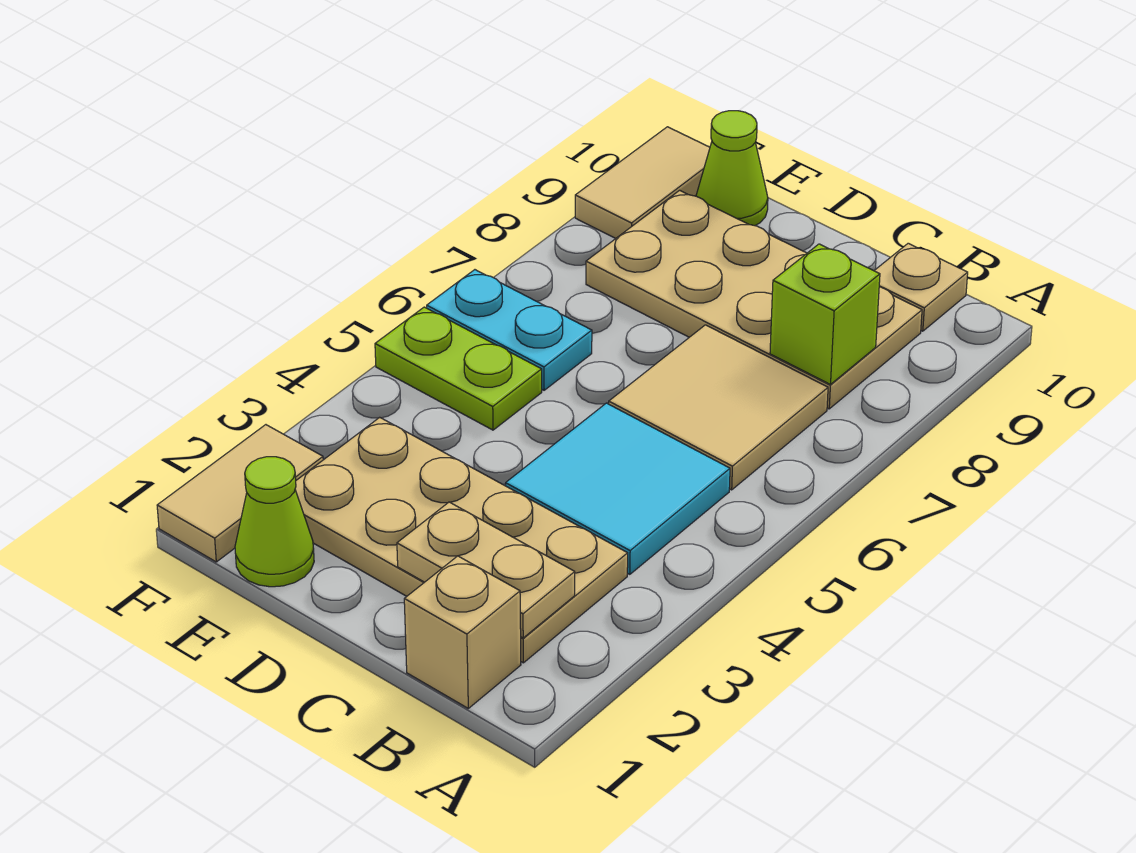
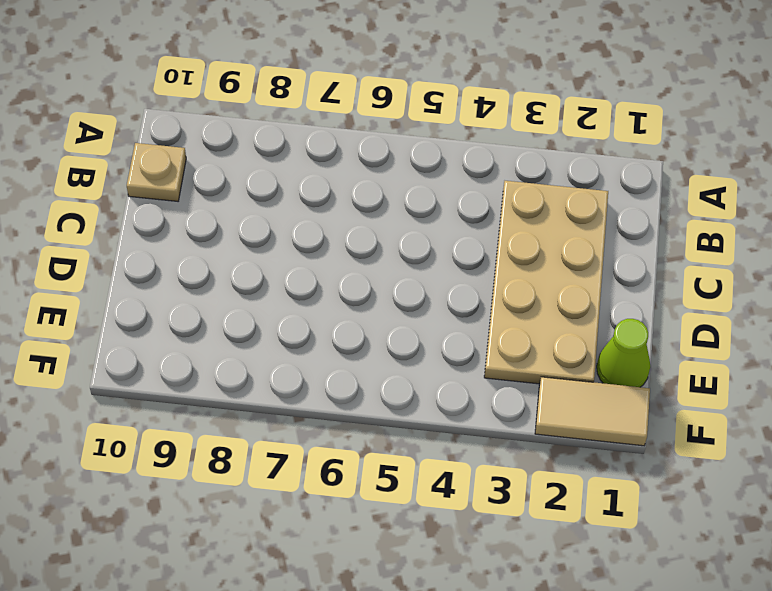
none -> tan 1x1 brick [404,556,521,708]
none -> cyan 2x2 tile [506,403,730,574]
none -> tan 2x2 tile [609,325,828,490]

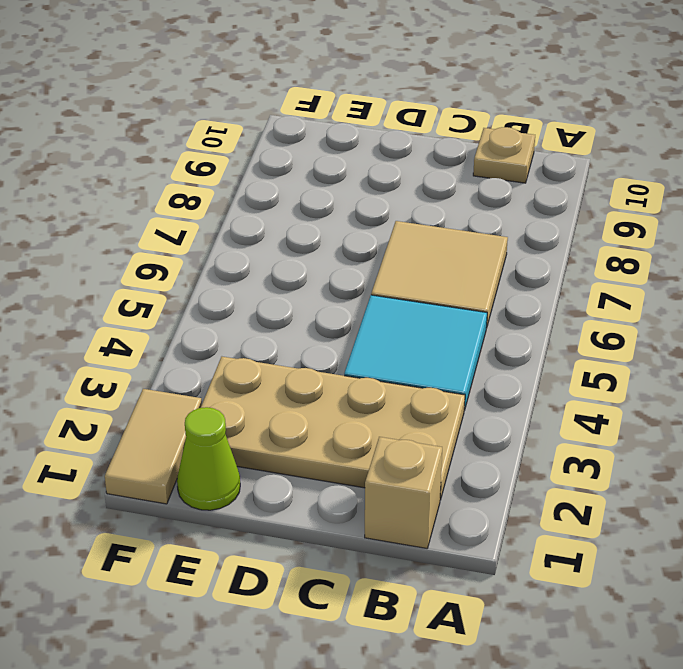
none -> tan 2x4 plate [586,190,922,409]
none -> lime 1x2 plate [375,307,542,430]
none -> cyan 1x2 plate [427,270,592,390]

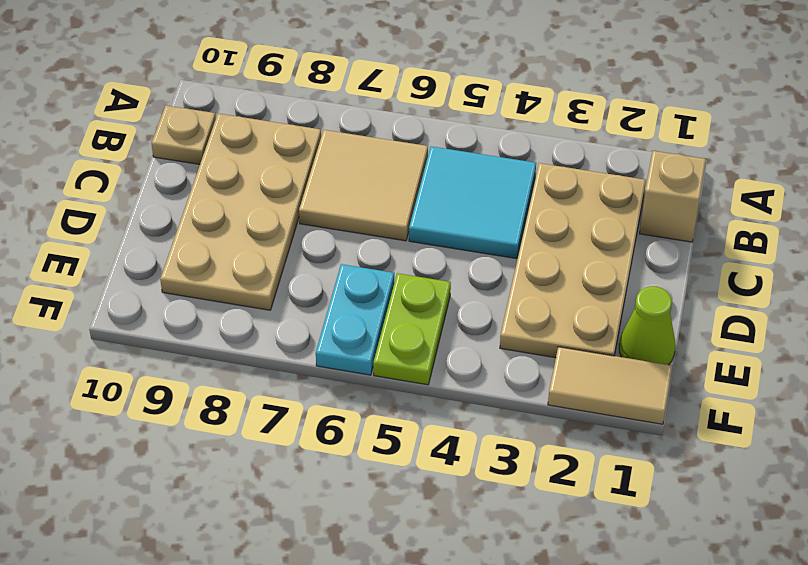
none -> lime 1x1 cone [696,111,768,226]
none -> tan 1x2 tile [575,127,710,239]
none -> tan 1x2 plate [397,502,575,638]

